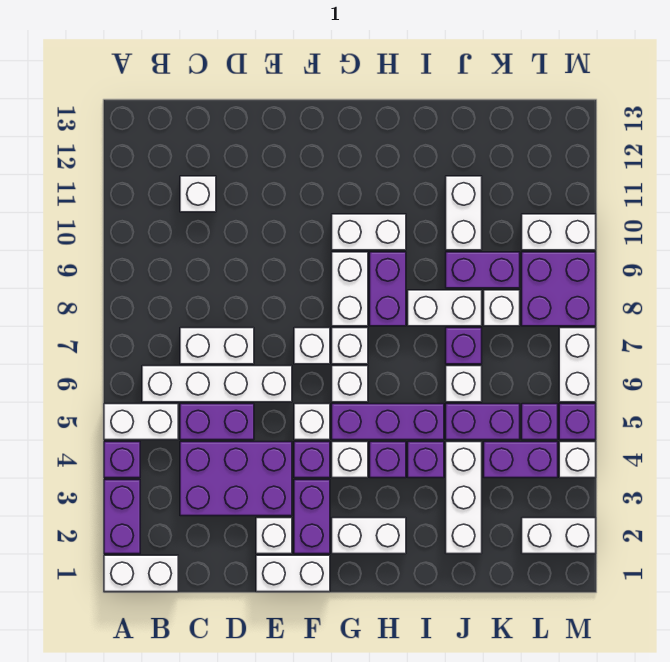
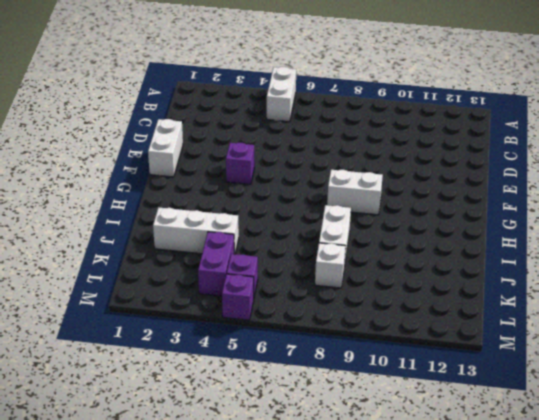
none -> white 1x2 brick [104,555,178,592]
none -> purple 1x2 brick [104,480,140,554]
none -> purple 1x1 brick [104,442,140,478]
none -> white 1x4 brick [142,366,292,402]

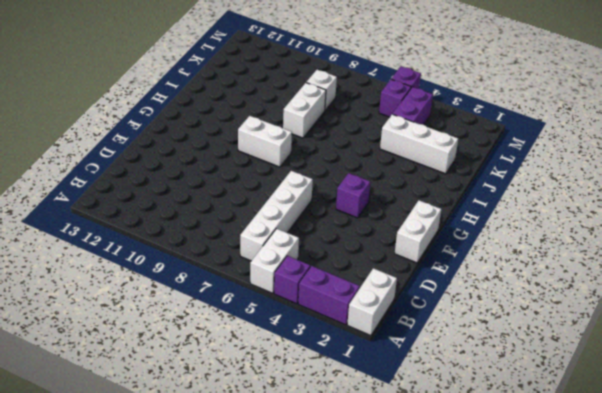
none -> purple 2x3 brick [180,442,292,516]
none -> purple 1x2 brick [180,404,254,440]
none -> white 1x2 brick [180,328,254,364]
none -> white 1x1 brick [180,176,216,212]

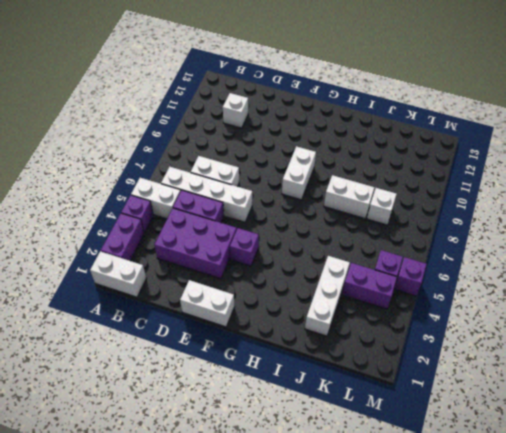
none -> white 1x1 brick [256,518,292,554]
none -> purple 1x2 brick [294,480,330,554]
none -> white 1x1 brick [294,404,330,440]
none -> white 1x1 brick [294,328,330,364]

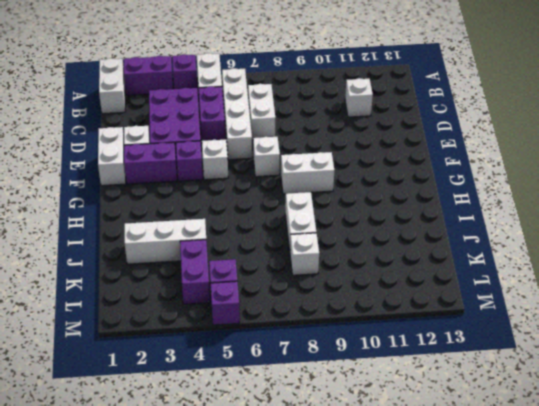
none -> white 1x2 brick [332,518,406,554]
none -> white 1x1 brick [332,442,368,478]
none -> purple 1x3 brick [332,404,444,440]
none -> white 1x1 brick [332,366,368,402]

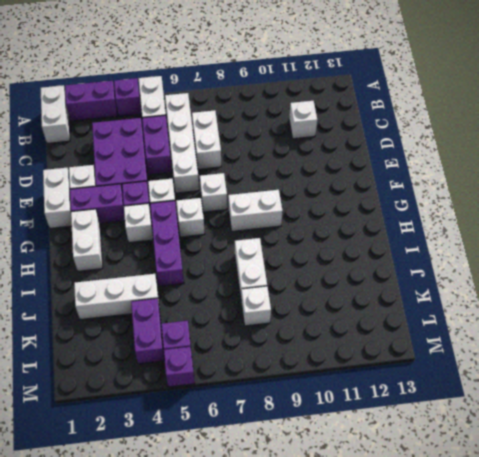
none -> white 1x1 brick [332,328,368,364]
none -> white 1x2 brick [332,214,406,250]
none -> purple 1x1 brick [370,442,406,478]
none -> purple 1x2 brick [370,252,406,326]

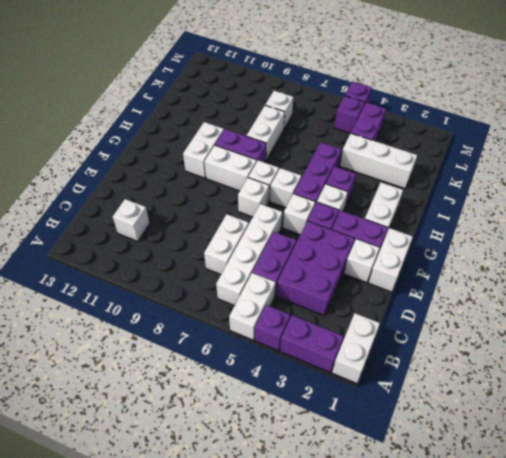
none -> purple 1x1 brick [408,442,444,478]
none -> purple 1x2 brick [446,404,520,440]
none -> white 1x1 brick [446,366,482,402]
none -> purple 1x1 brick [446,328,482,364]

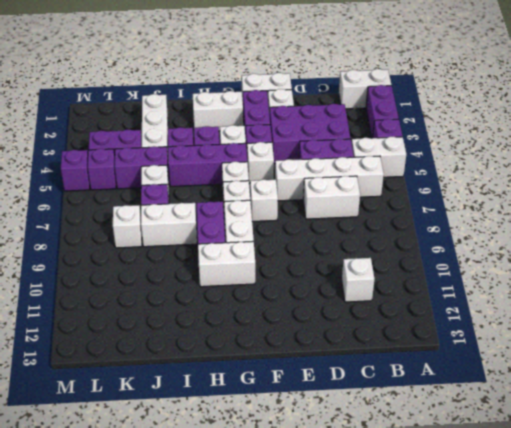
none -> purple 1x2 brick [446,252,520,288]
none -> white 1x2 brick [446,176,482,250]
none -> white 1x2 brick [522,518,596,554]
none -> purple 2x2 brick [522,252,596,326]

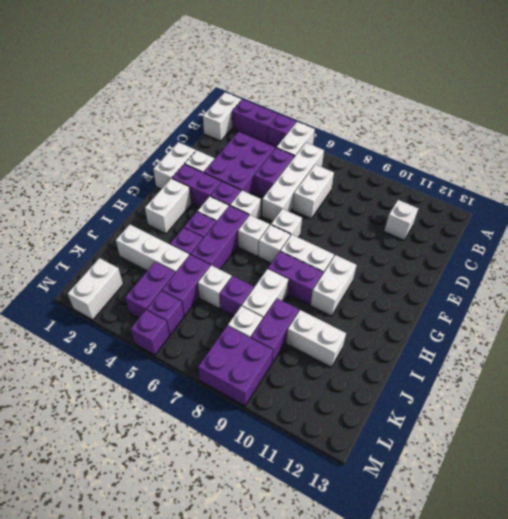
none -> white 1x2 brick [522,214,596,250]
none -> white 1x1 brick [559,442,596,478]
none -> white 1x2 brick [559,328,596,402]

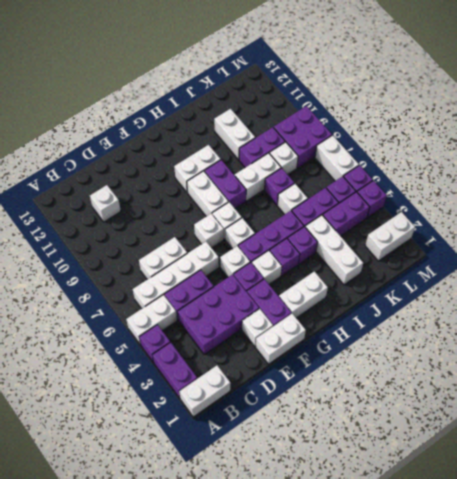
purple 1x1 brick [357,181,387,218] -> white 1x1 brick [559,442,596,478]
none -> white 1x2 brick [522,214,596,250]

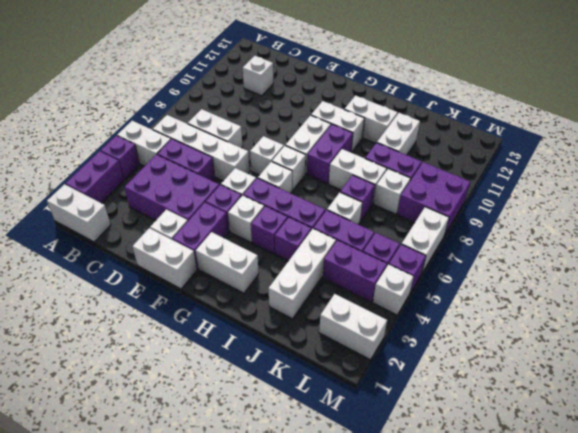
white 1x2 brick [344,95,398,143] -> white 1x2 brick moved to [522,214,596,250]

